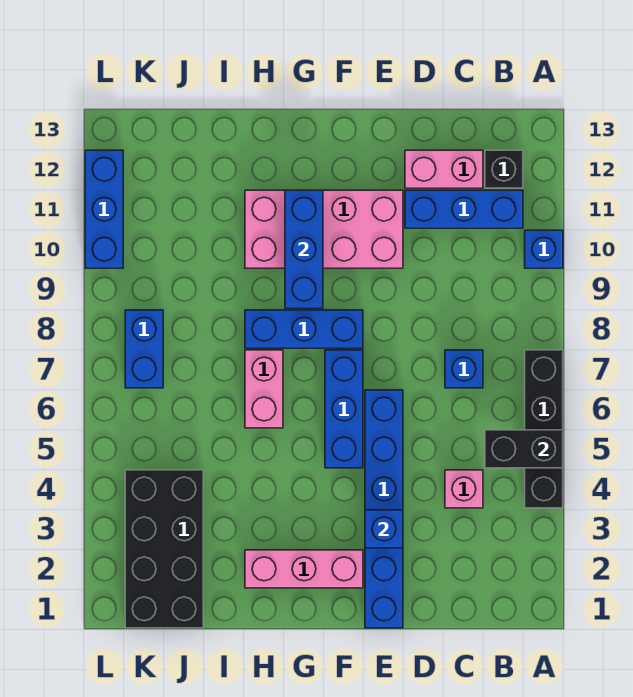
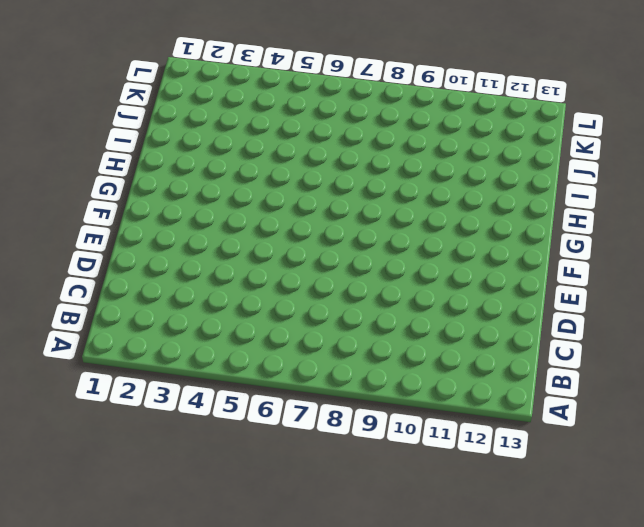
none -> black 1x4 brick [525,350,563,508]
none -> blue 1x1 brick [525,230,563,268]
none -> blue 1x3 brick [405,190,523,228]

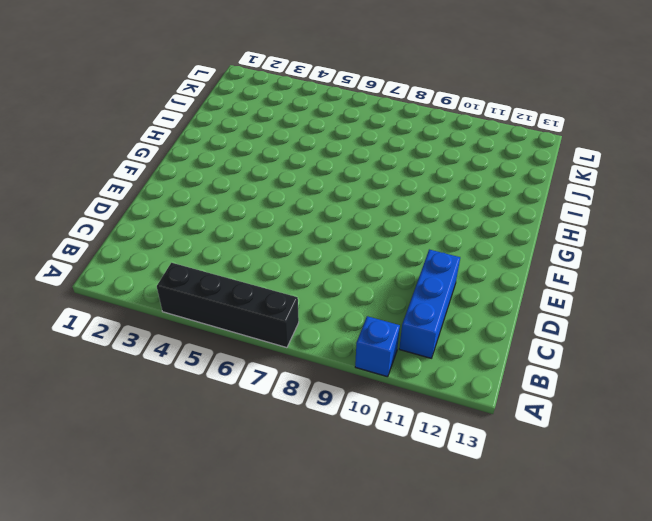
none -> black 1x1 brick [485,150,523,188]
none -> pink 1x1 brick [445,470,483,508]
none -> blue 1x1 brick [445,350,483,388]

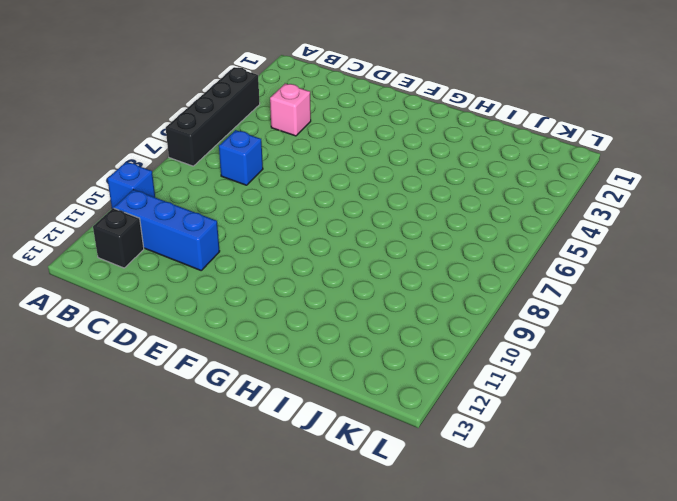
none -> pink 1x2 brick [405,150,483,188]
none -> blue 1x6 brick [365,390,403,628]
none -> pink 2x4 brick [245,190,403,268]

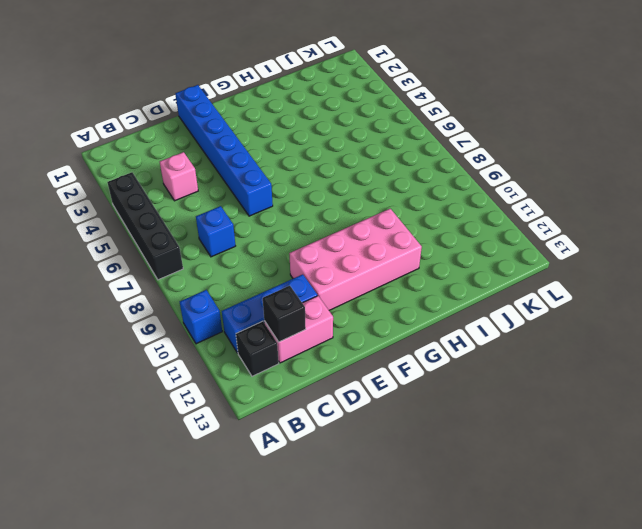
black 1x1 brick [263,286,306,342] -> none
none -> pink 1x3 brick [245,550,363,588]
none -> blue 1x3 brick [325,350,363,468]
none -> blue 1x3 brick [245,310,363,348]

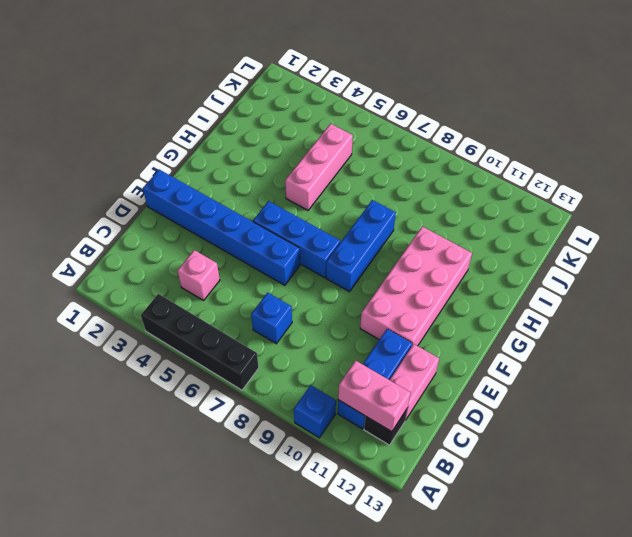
pink 1x2 brick [338,361,411,432] -> pink 1x2 brick moved to [245,350,283,428]
pink 1x3 brick [285,124,353,210] -> pink 1x3 brick moved to [245,550,363,588]
none -> black 2x4 brick [125,470,203,628]
none -> blue 1x2 brick [125,310,163,388]
none -> blue 1x3 brick [85,150,123,268]

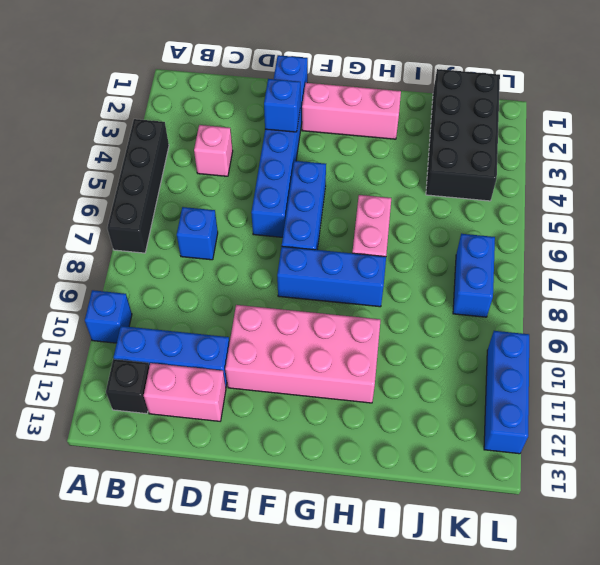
none -> black 1x2 brick [485,430,563,468]
none -> blue 1x3 brick [285,190,323,308]

